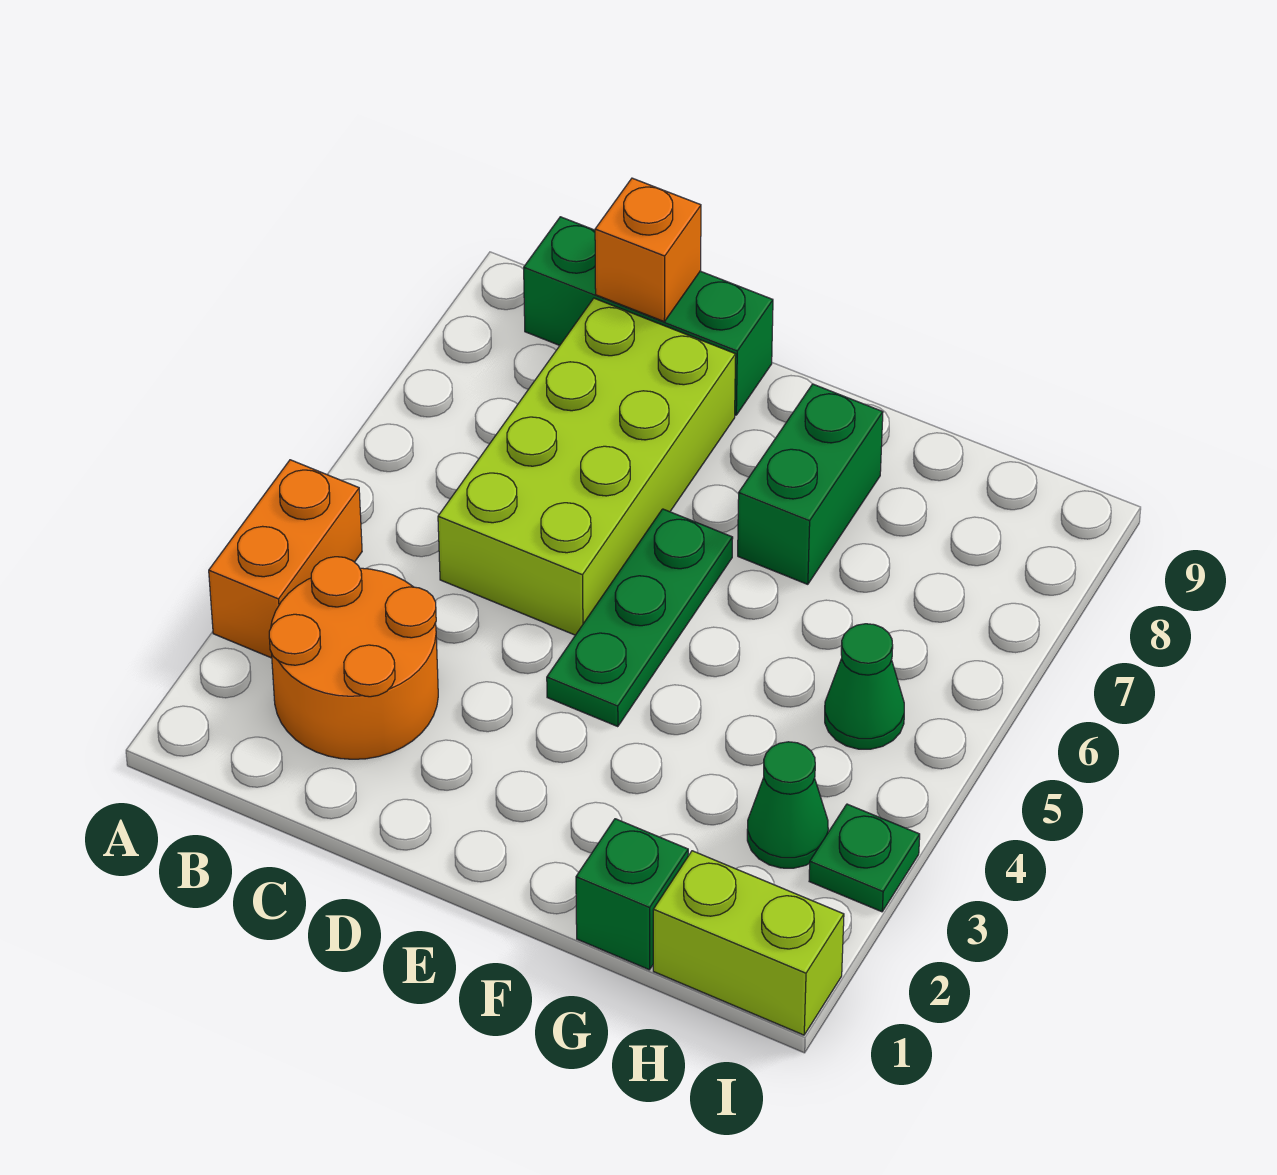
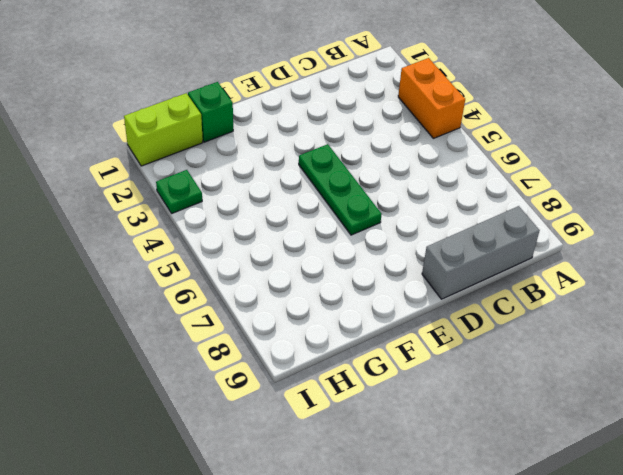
grey 1x3 brick [422,206,540,299] -> green 1x3 brick [524,217,773,415]
none -> orange 2x2 round brick [269,557,438,759]
none -> lime 2x4 brick [438,298,736,635]
none -> green 1x2 brick [738,384,883,584]

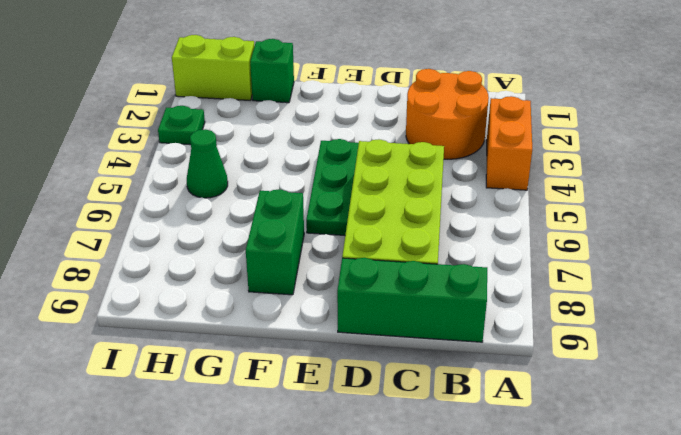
none -> green 1x1 cone [747,742,828,868]
none -> orange 1x1 brick [595,178,701,322]

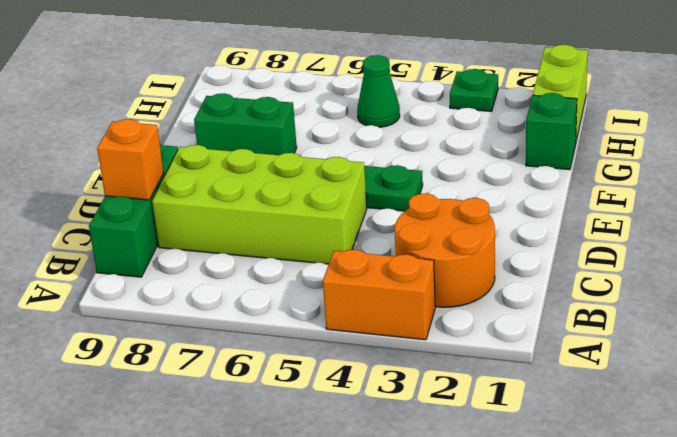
none -> green 1x1 cone [747,742,828,868]

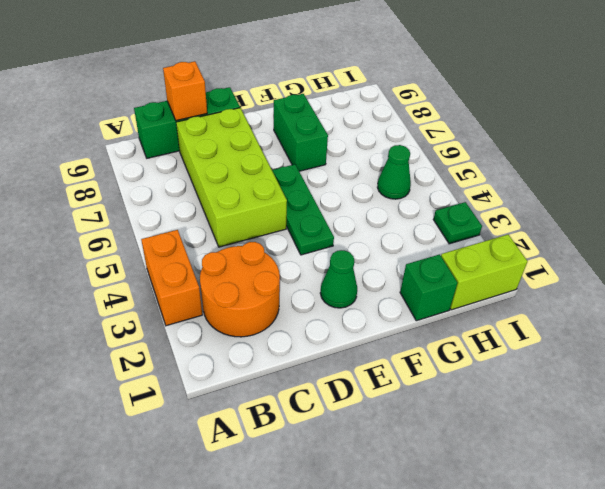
green 1x1 cone [320,250,357,308] -> green 1x1 cone moved to [747,742,828,868]

